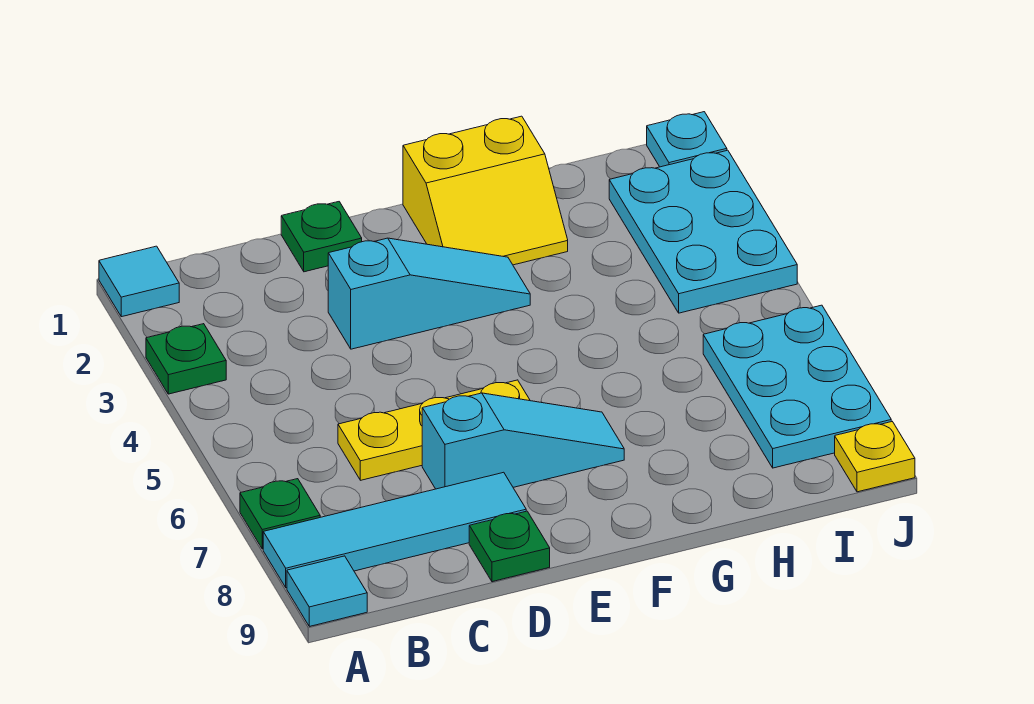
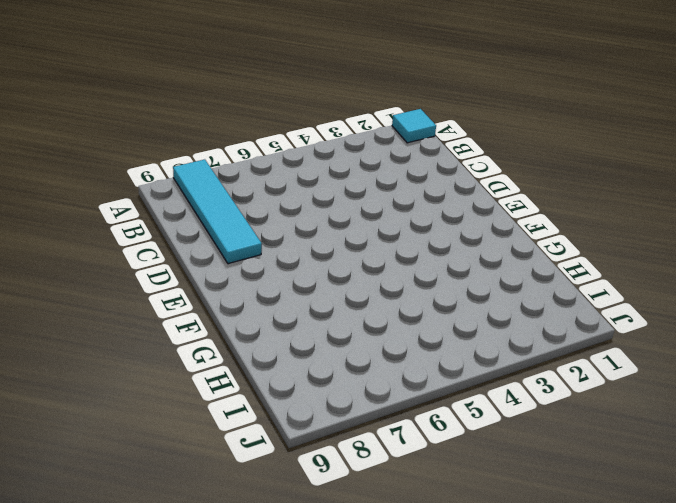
none -> green 1x1 plate [146,324,226,394]
none -> green 1x1 plate [240,479,320,549]
none -> cyan 1x1 tile [287,556,367,626]

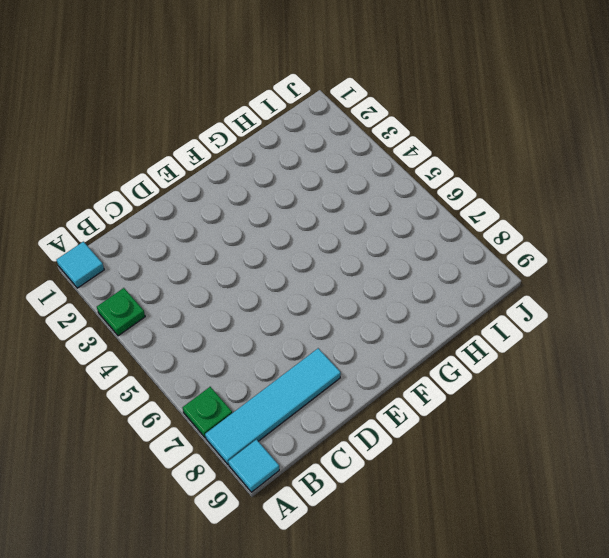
none -> yellow 1x3 plate [338,380,530,480]
none -> green 1x1 plate [281,202,362,272]
none -> cyan 1x3 slope [328,238,530,349]

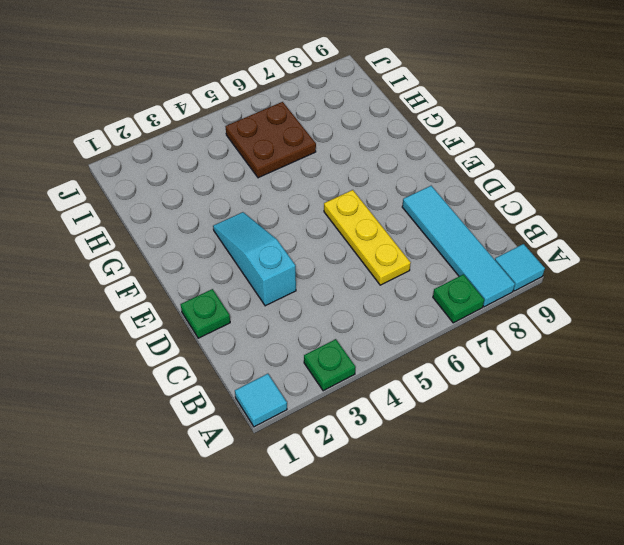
brown 2x2 plate [226,102,316,178] -> cyan 2x3 plate [703,305,891,468]
none -> cyan 1x3 slope [422,393,624,489]
none -> green 1x1 plate [469,511,550,582]
none -> yellow 2x2 slope [403,116,568,265]

